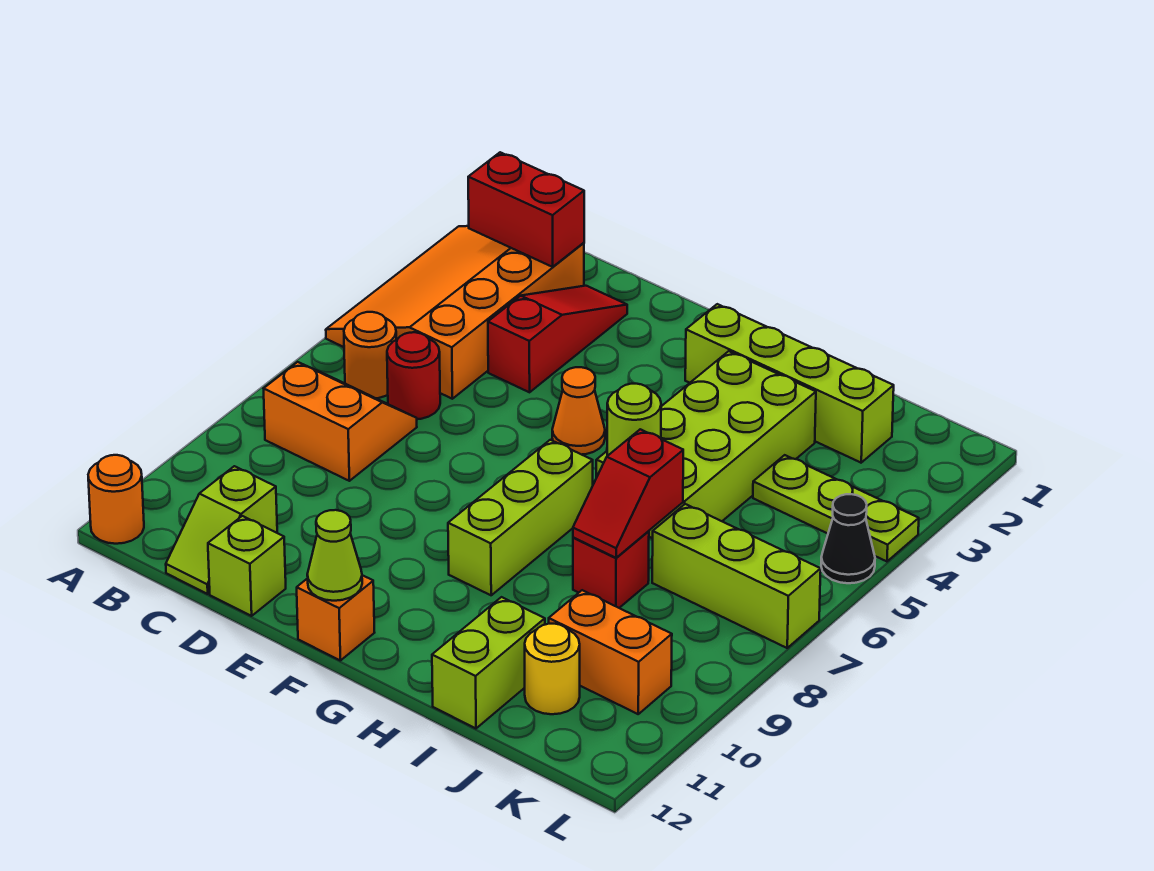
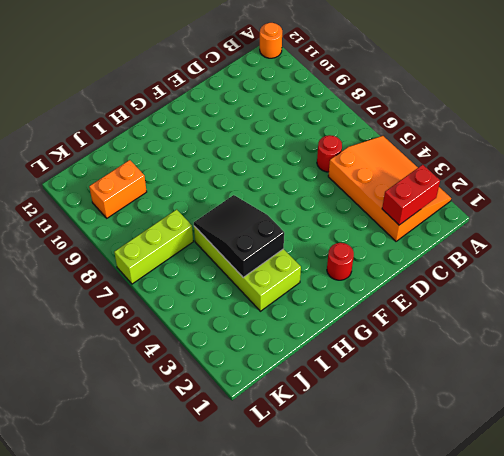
red 1x1 round brick [327,243,354,280] -> none
black 2x3 slope [194,195,284,278] -> lime 1x1 round brick [607,384,661,456]
none -> orange 1x1 round brick [344,312,396,398]
none -> orange 2x2 slope [264,362,417,481]
none -> lime 1x2 slope [166,466,277,594]

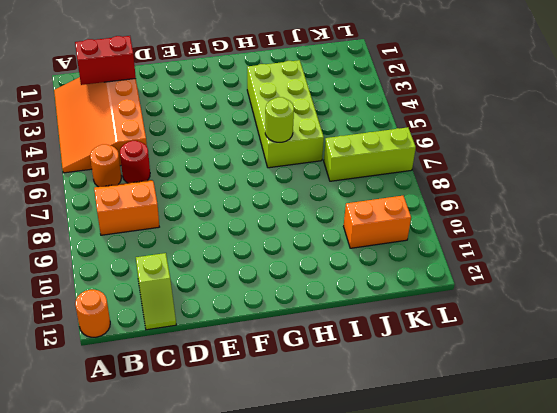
none -> red 1x3 slope [488,286,627,392]
none -> lime 1x1 brick [208,516,286,616]
none -> orange 1x1 cone [552,367,605,455]

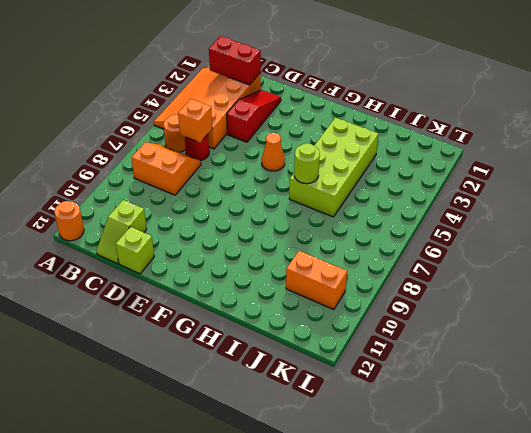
orange 1x1 brick [178,99,212,143] -> orange 1x1 brick moved to [297,575,375,661]
none -> lime 1x4 brick [685,304,894,463]
none -> lime 1x3 brick [448,440,593,595]
none -> red 1x1 brick [573,531,649,608]

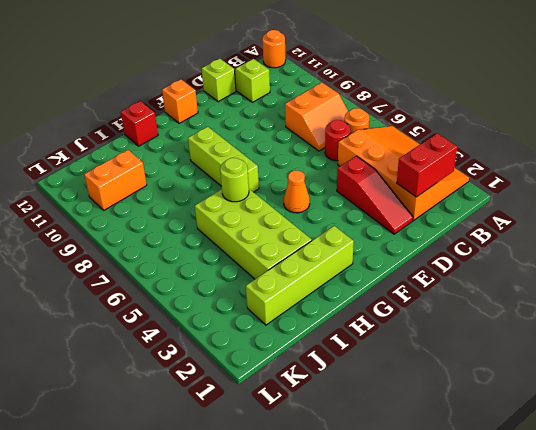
red 1x1 brick [121,101,158,146] -> red 1x1 brick moved to [573,531,649,608]
none -> lime 1x2 brick [432,597,545,728]
none -> lime 1x3 plate [753,455,919,561]
none -> lime 1x3 brick [652,504,821,648]

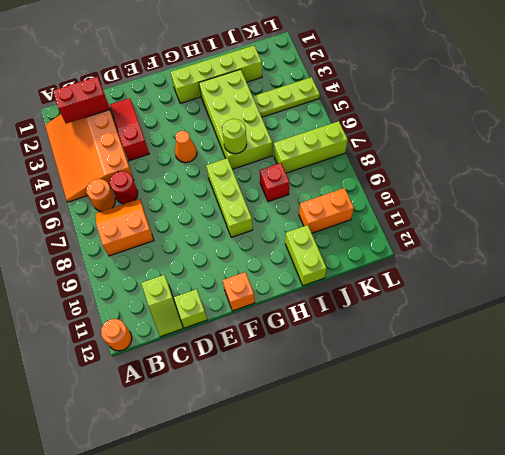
none -> yellow 1x1 round brick [525,624,580,714]
none -> black 1x1 cone [821,494,875,583]
none -> lime 1x1 cone [307,510,362,601]

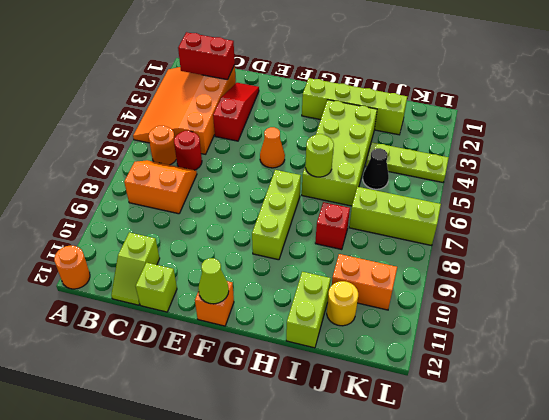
black 1x1 cone [363,148,389,189] -> black 1x1 cone moved to [821,494,875,583]
none -> red 1x2 slope [573,429,683,558]

